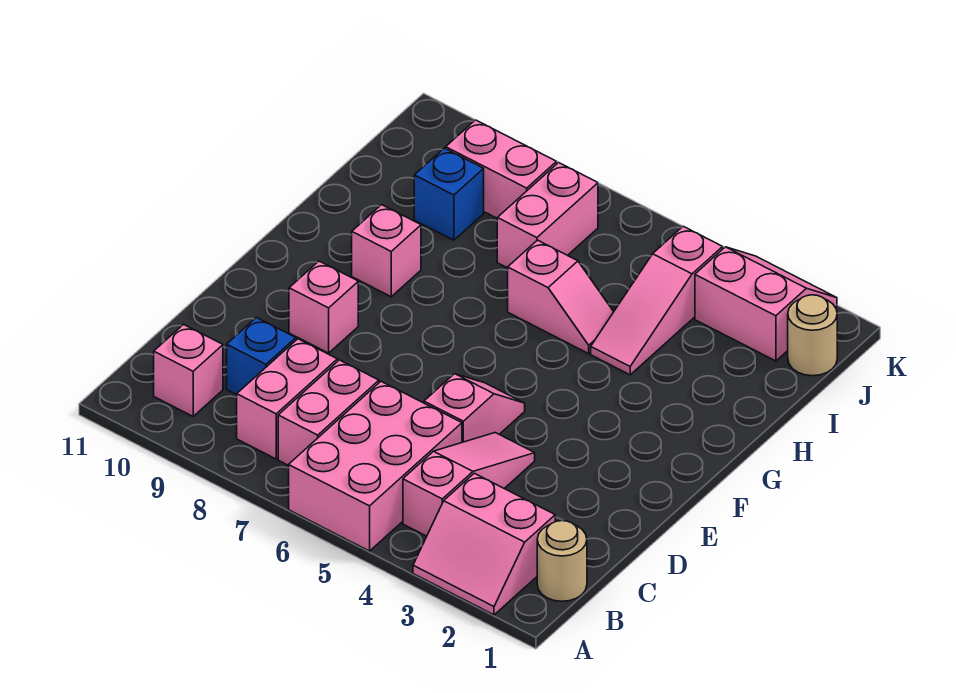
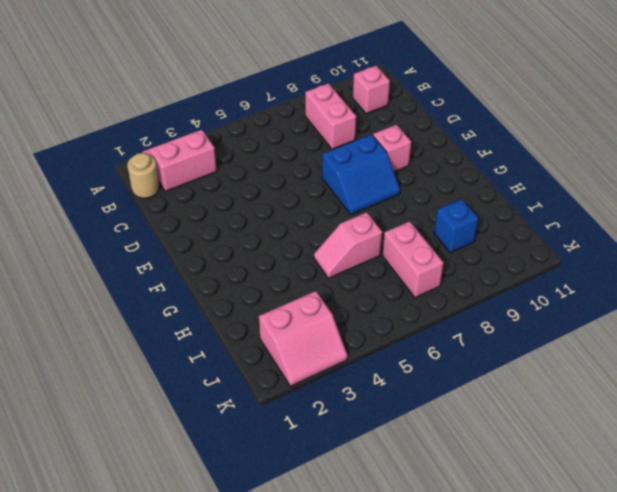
blue 2x2 slope [322,134,400,215] -> none
none -> pink 2x3 brick [289,381,462,551]
none -> pink 1x3 slope [403,433,535,536]
none -> pink 1x2 brick [278,360,379,466]

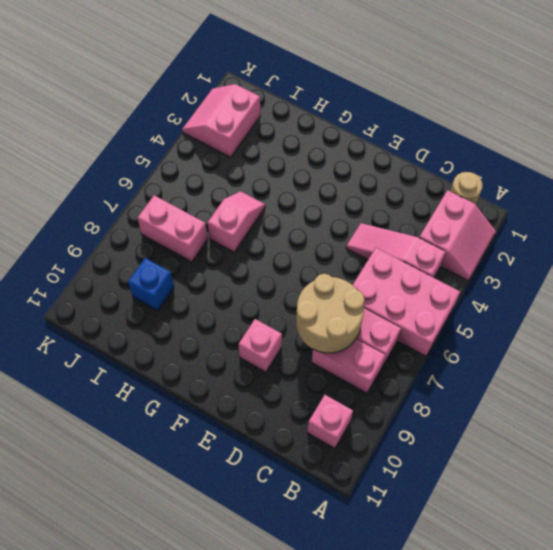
tan 2x2 round brick [296,274,365,353] -> none
none -> blue 1x1 brick [227,318,296,395]
none -> pink 1x2 slope [424,374,525,442]
none -> pink 1x1 brick [352,205,421,297]

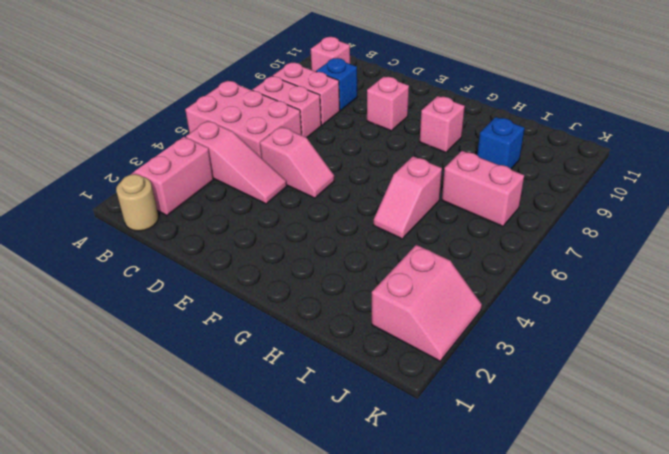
none -> pink 1x3 slope [591,226,723,375]
none -> tan 1x1 round brick [788,295,837,376]
none -> pink 1x2 brick [446,120,557,218]

